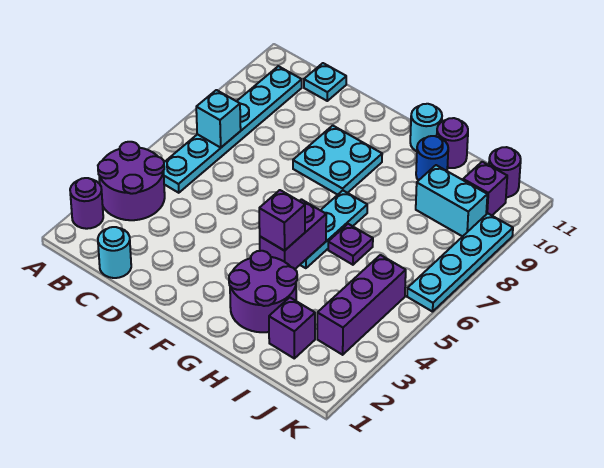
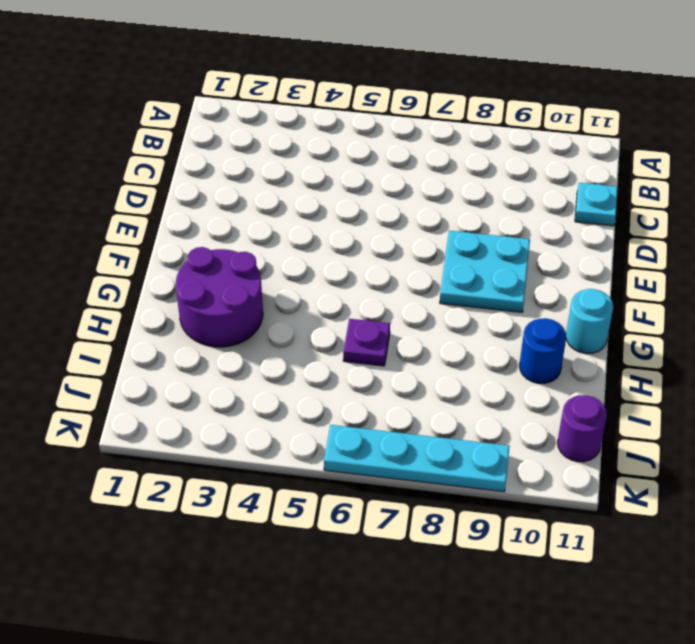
none -> purple 1x1 round brick [70,178,103,229]
none -> purple 2x2 round brick [98,142,165,220]
none -> cyan 1x6 plate [164,66,302,193]

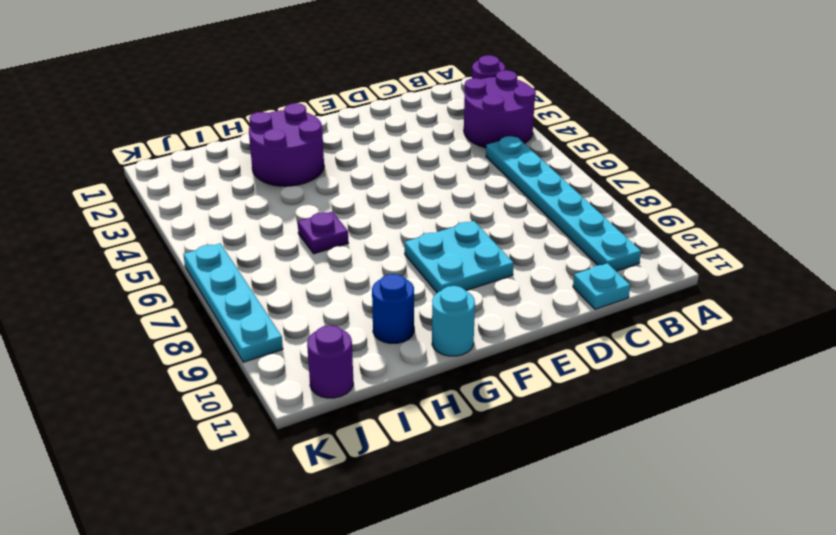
none -> cyan 1x1 round brick [98,227,131,278]
none -> cyan 1x3 plate [300,191,367,268]
none -> purple 1x1 round brick [437,118,468,168]

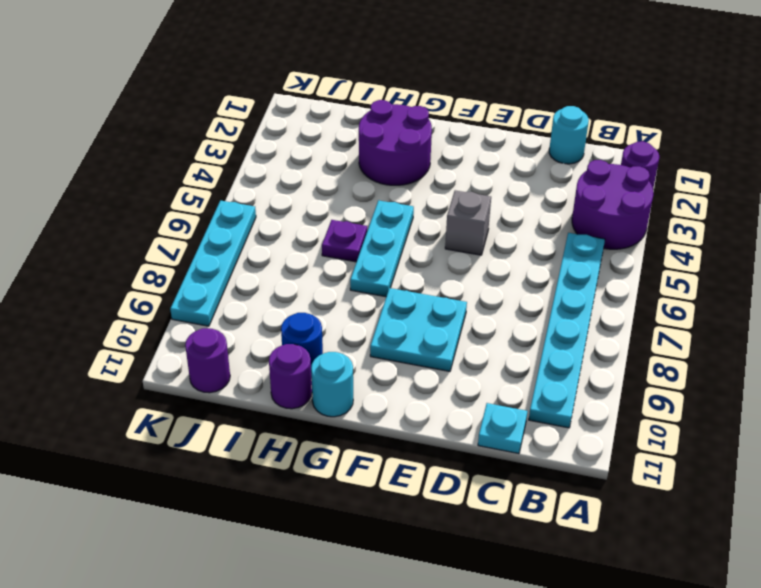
grey 1x1 brick [445,191,491,255] -> none
none -> purple 1x1 brick [269,297,315,358]
none -> cyan 1x2 brick [416,165,487,237]
none -> purple 1x3 brick [317,255,406,355]

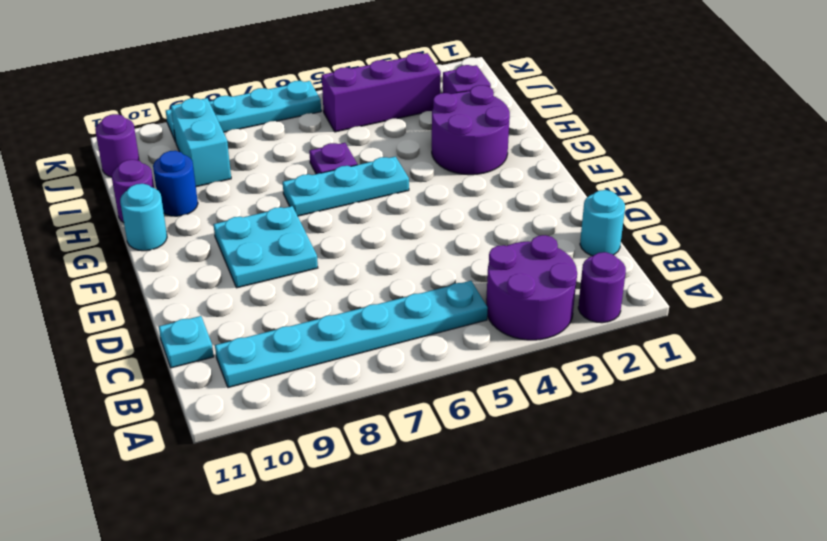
none -> purple 1x1 brick [463,162,507,215]
none -> cyan 1x1 brick [196,90,241,148]
none -> purple 1x2 brick [260,200,326,269]

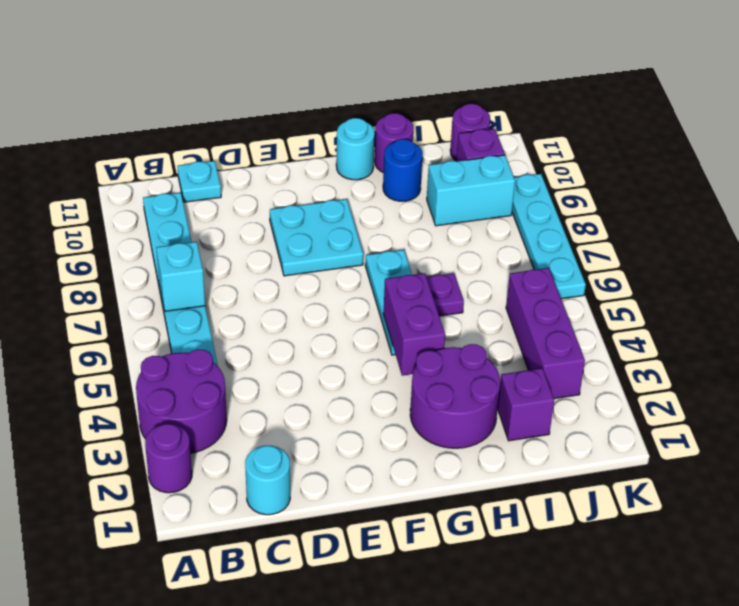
none -> purple 1x1 brick [259,190,305,251]

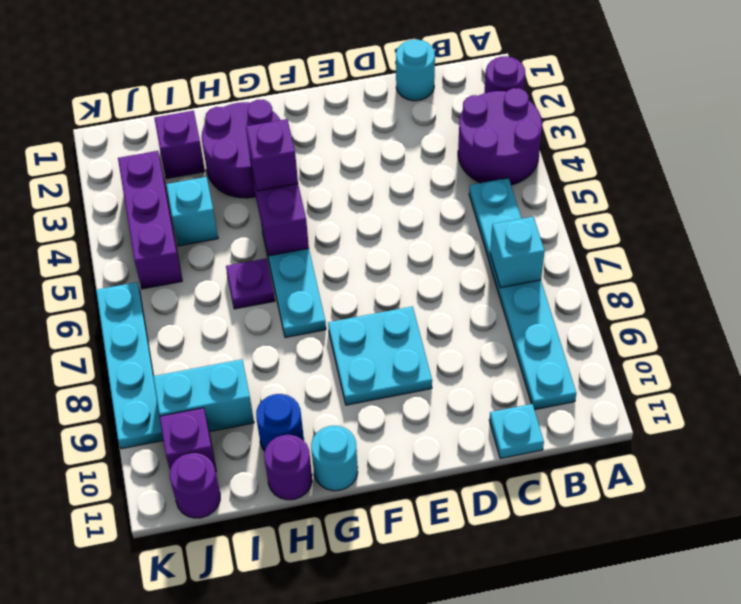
cyan 1x1 brick [166,177,218,246] -> none

